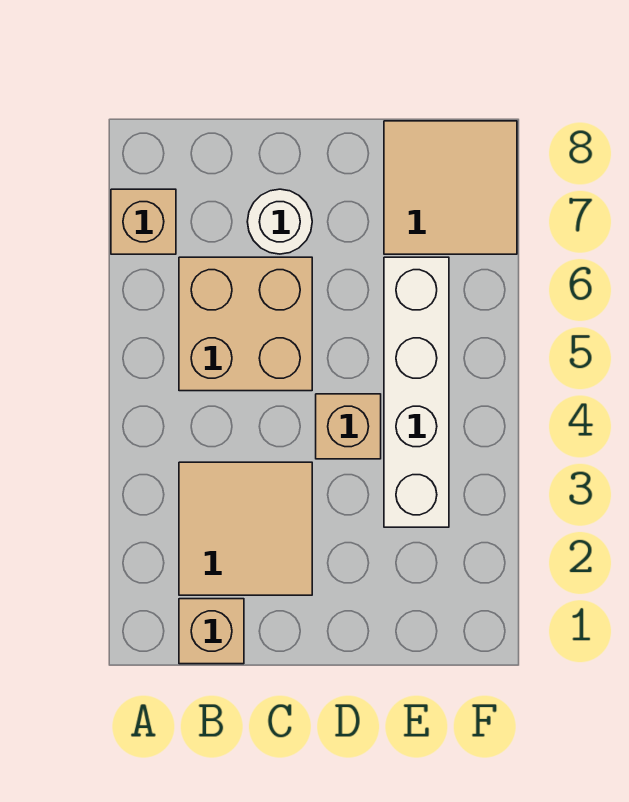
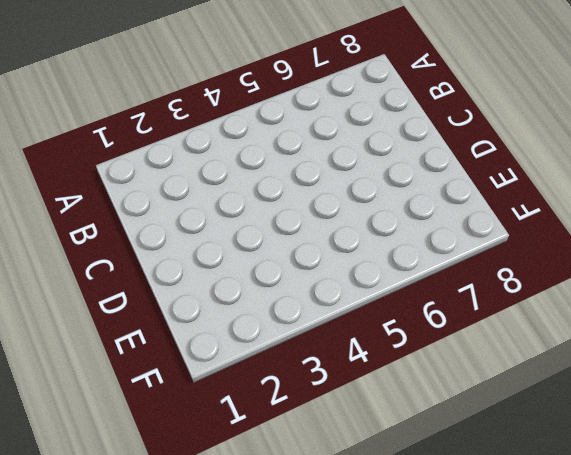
none -> tan 1x1 brick [111,189,176,254]
none -> tan 1x1 brick [179,599,244,664]

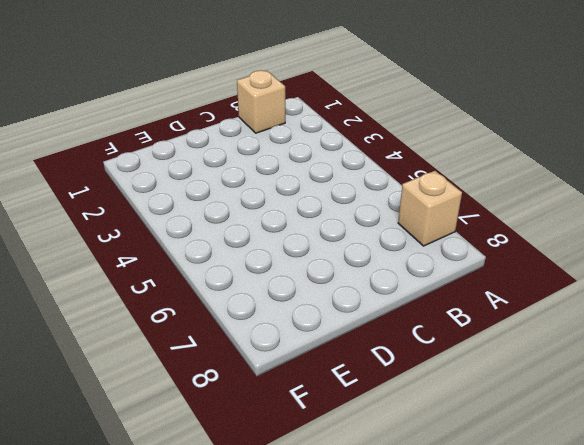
none -> tan 2x2 tile [179,462,312,595]
none -> tan 2x2 brick [179,257,312,391]

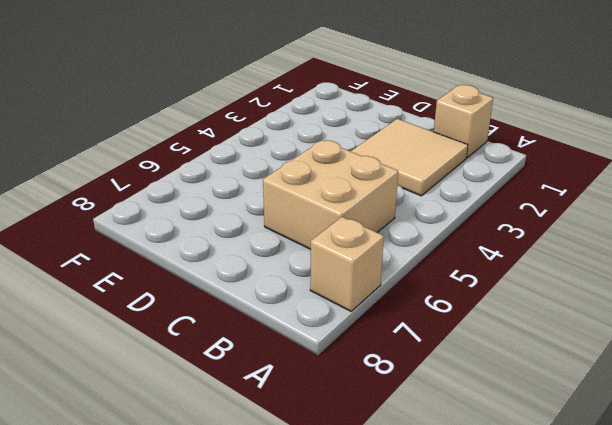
none -> white 1x1 round brick [247,189,312,254]
none -> tan 1x1 brick [316,394,381,459]

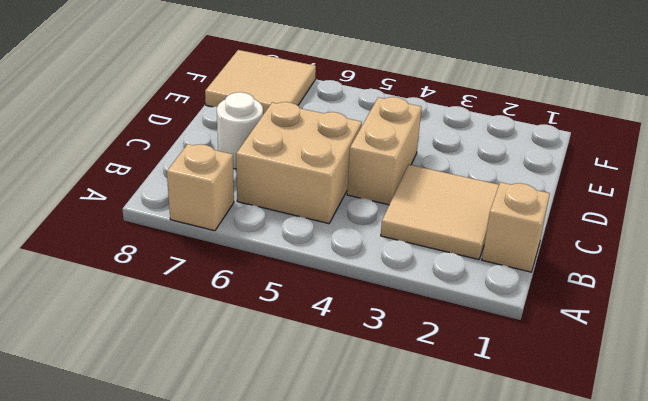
tan 1x2 brick [347,97,422,205] -> tan 1x1 brick [316,394,381,459]
none -> white 1x4 brick [384,257,449,527]

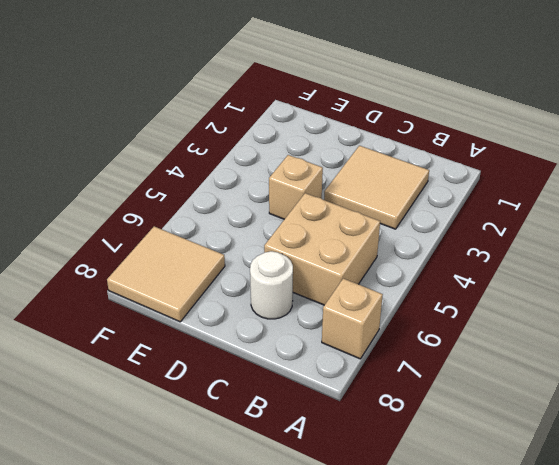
none -> tan 1x1 brick [179,599,244,664]
none -> white 1x4 brick [384,257,449,527]

